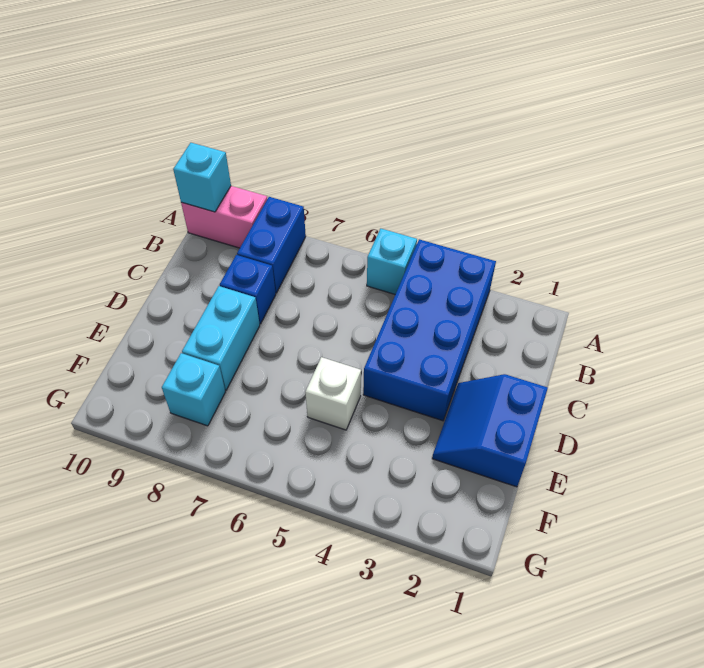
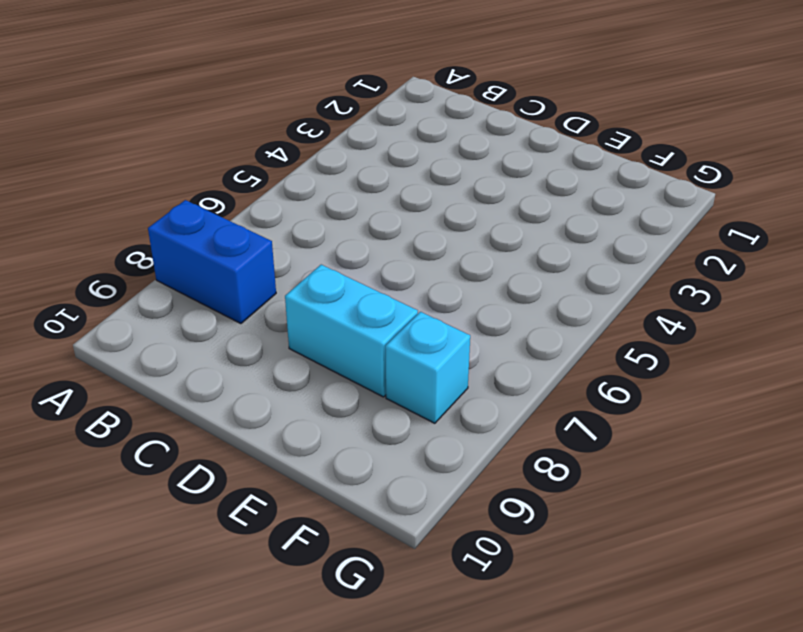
none -> blue 2x4 brick [363,239,496,421]
none -> cyan 1x1 brick [367,229,417,294]

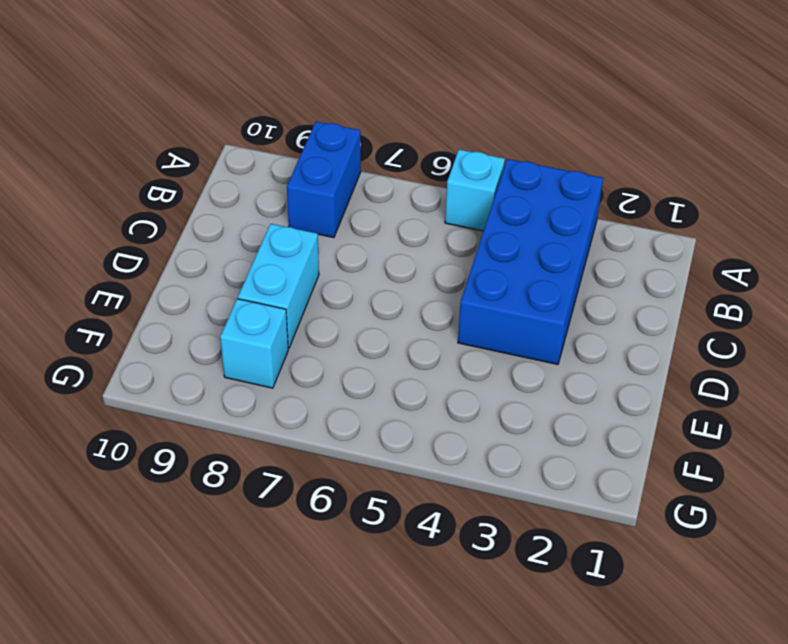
none -> pink 1x2 brick [181,186,267,248]
none -> blue 1x1 brick [220,255,276,324]

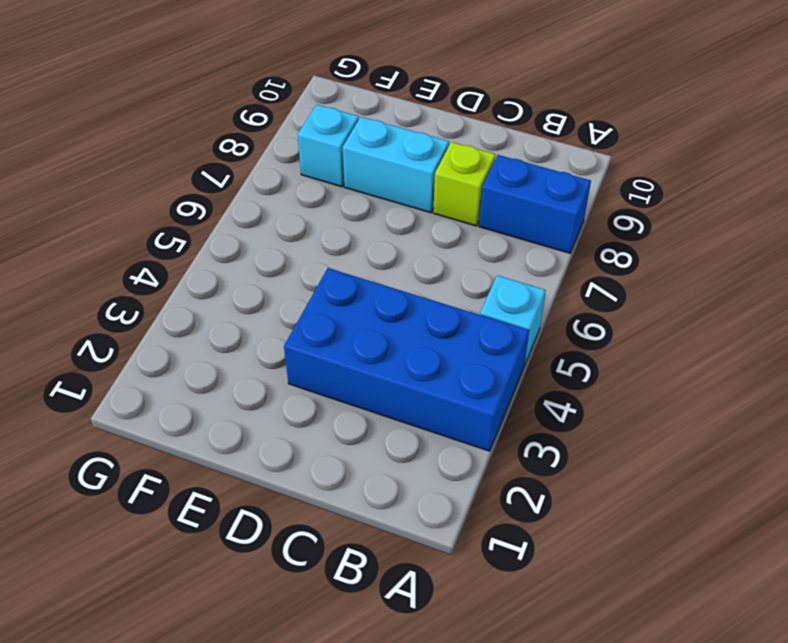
lime 1x1 brick [433,142,496,226] -> blue 1x1 brick [220,255,276,324]
none -> pink 1x2 brick [181,186,267,248]
none -> blue 2x2 slope [432,374,548,487]

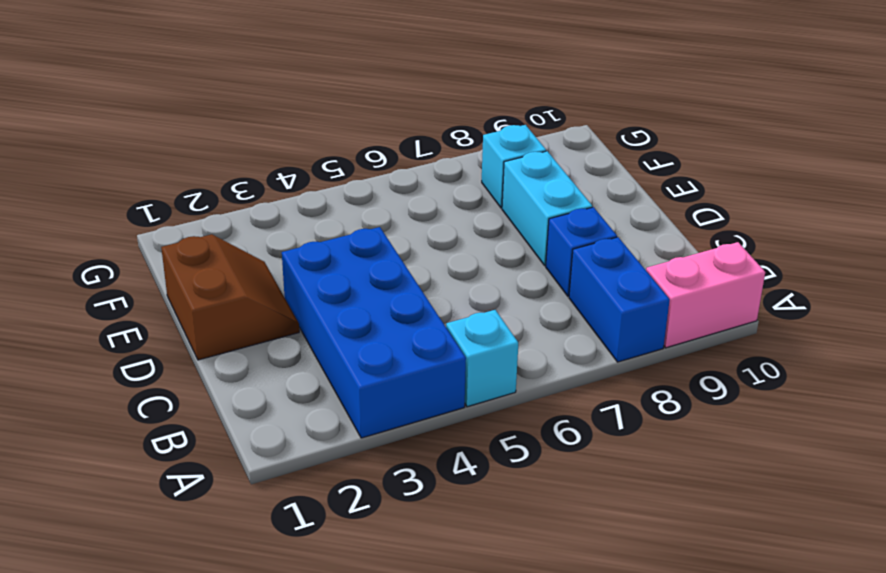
brown 2x2 slope [161,234,299,360] -> blue 2x2 slope [432,374,548,487]
none -> white 1x1 brick [305,357,361,430]
none -> cyan 1x1 brick [173,143,231,212]

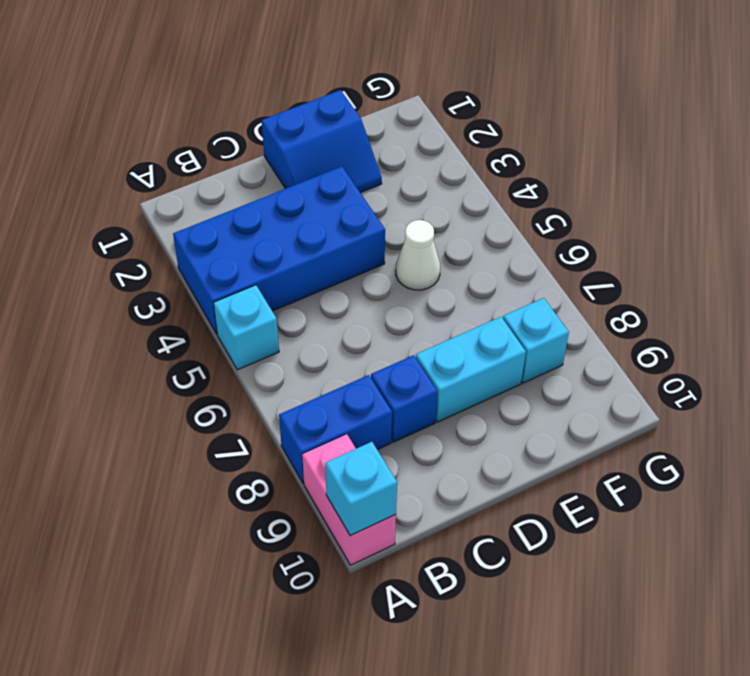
white 1x1 cone [396,220,440,290] -> white 1x1 brick [305,357,361,430]

